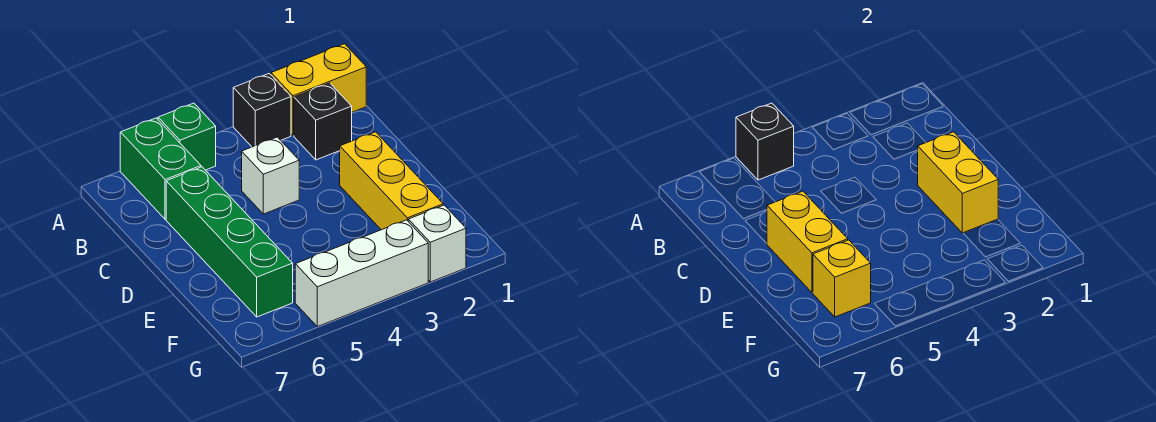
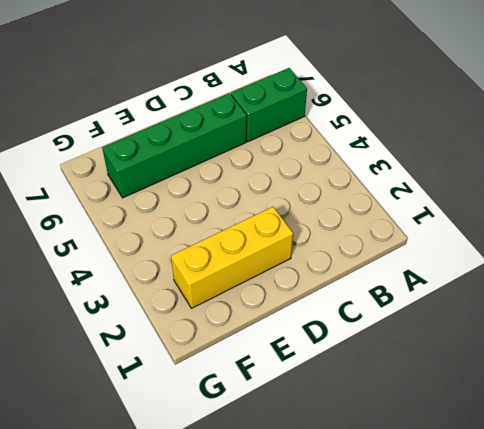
none -> yellow 1x2 brick [271,44,366,135]
none -> black 1x1 brick [233,74,291,147]
none -> green 1x1 brick [158,103,216,170]

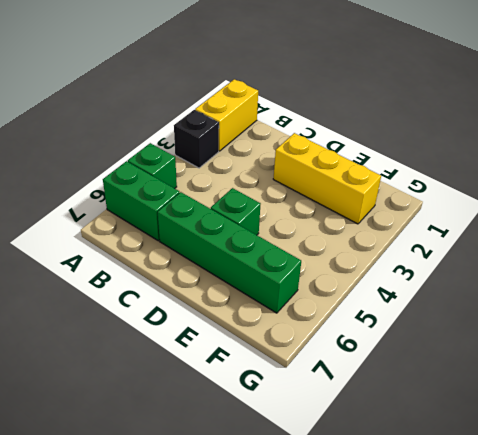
green 1x1 brick [211,188,260,235] -> none
none -> black 1x1 brick [294,83,352,160]
none -> white 1x1 brick [242,137,299,214]
none -> white 1x1 brick [408,205,466,282]

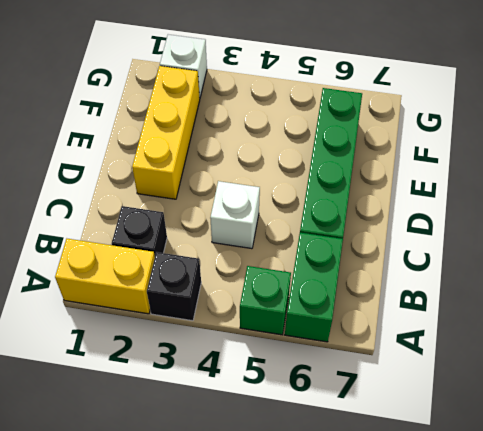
none -> white 1x3 brick [295,220,428,327]
none -> black 1x1 brick [736,103,794,180]
none -> yellow 1x2 brick [918,132,998,233]

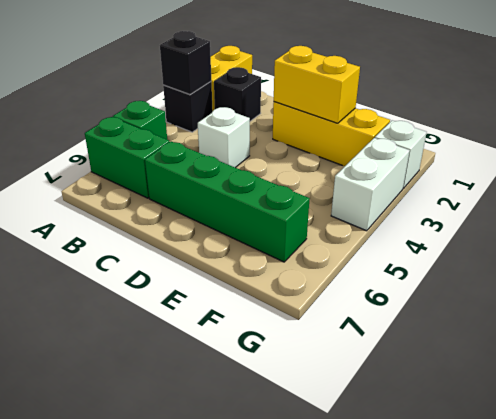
black 1x1 brick [160,31,211,94] -> black 1x1 brick moved to [736,103,794,180]
white 1x2 brick [331,138,410,231] -> white 1x3 brick [295,220,428,327]
none -> yellow 1x2 brick [767,191,848,293]
none -> yellow 1x1 brick [813,240,871,317]

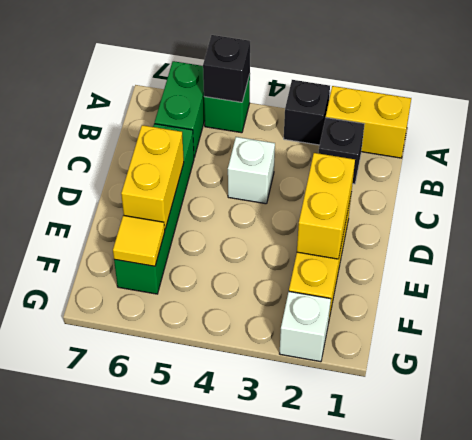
yellow 1x1 tile [113,215,165,266] -> yellow 1x1 brick [813,240,871,317]
none -> white 1x3 brick [295,220,428,327]

